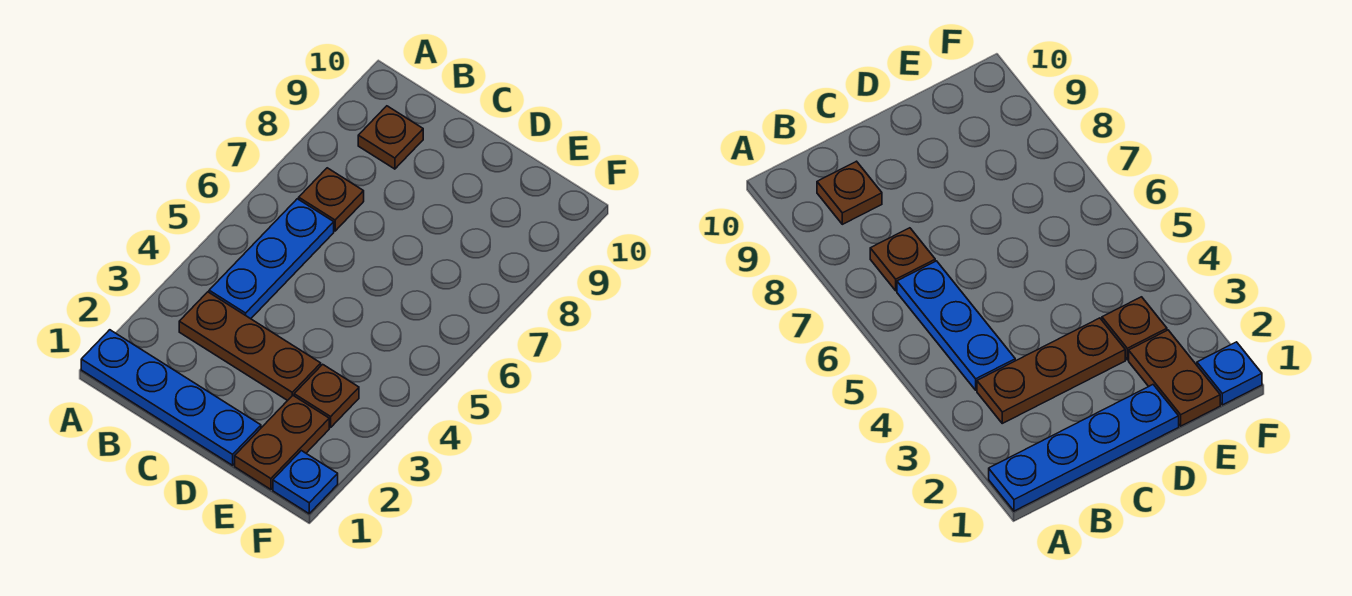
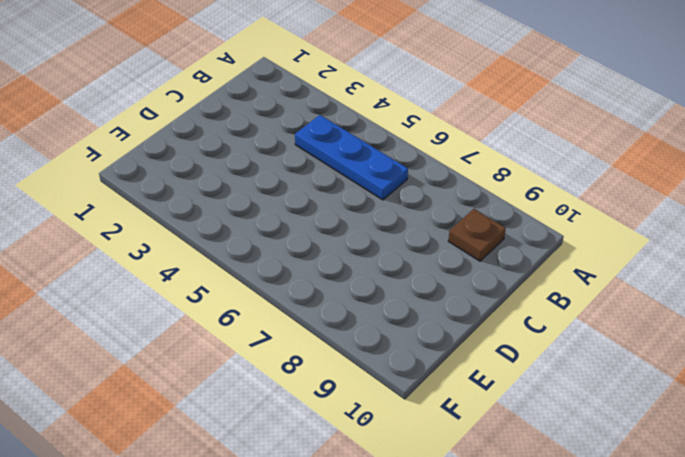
none -> blue 1x4 plate [81,330,261,465]
none -> brown 1x3 plate [179,292,321,401]

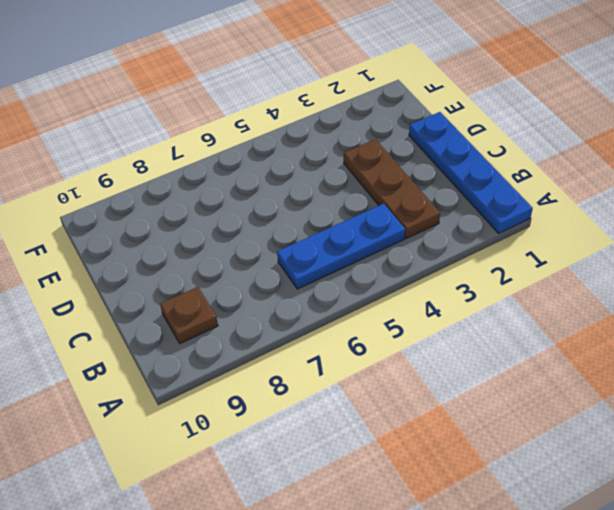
none -> brown 1x1 plate [299,168,364,231]
none -> brown 1x2 plate [235,395,329,489]

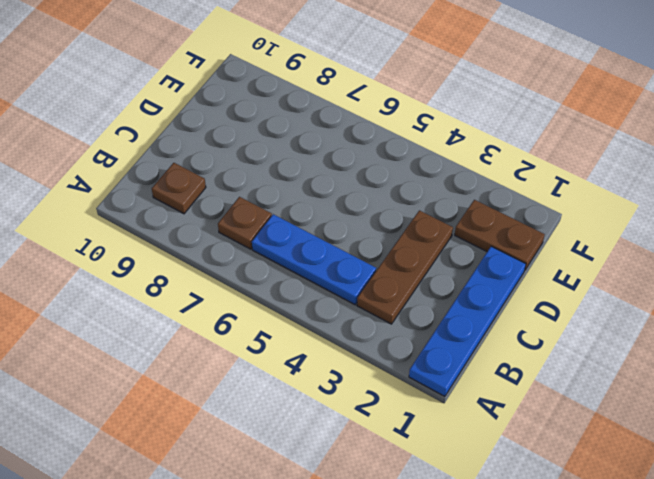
none -> brown 1x1 plate [294,364,359,427]
none -> blue 1x1 plate [273,451,338,514]

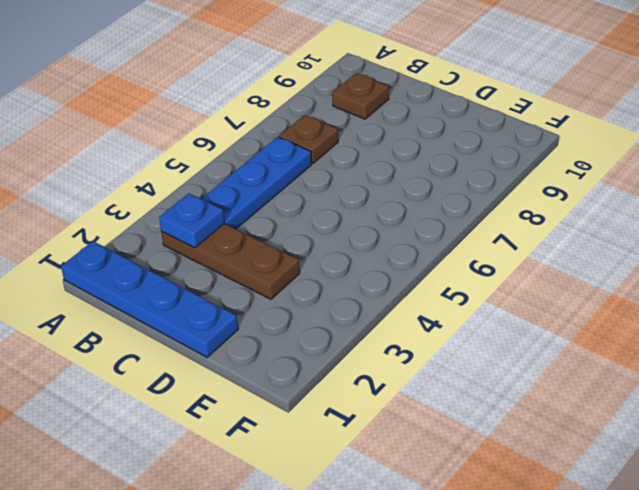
blue 1x1 plate [159,193,224,248] -> blue 1x1 plate moved to [273,451,338,514]
none -> brown 1x2 plate [235,395,329,489]
none -> brown 1x1 plate [294,364,359,427]

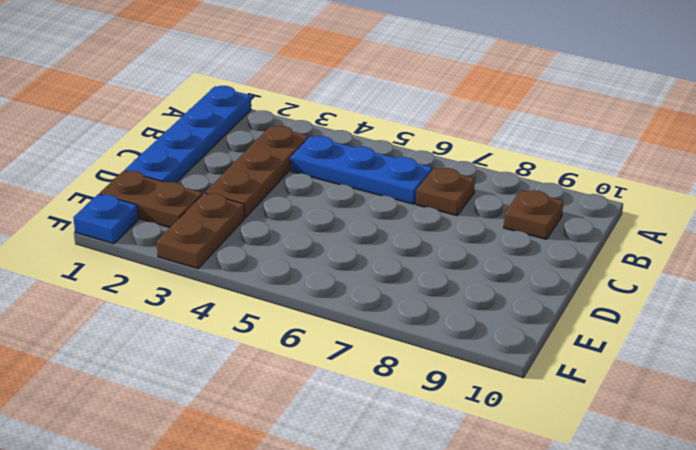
brown 1x2 plate [157,193,245,269] -> brown 1x1 plate [294,364,359,427]

